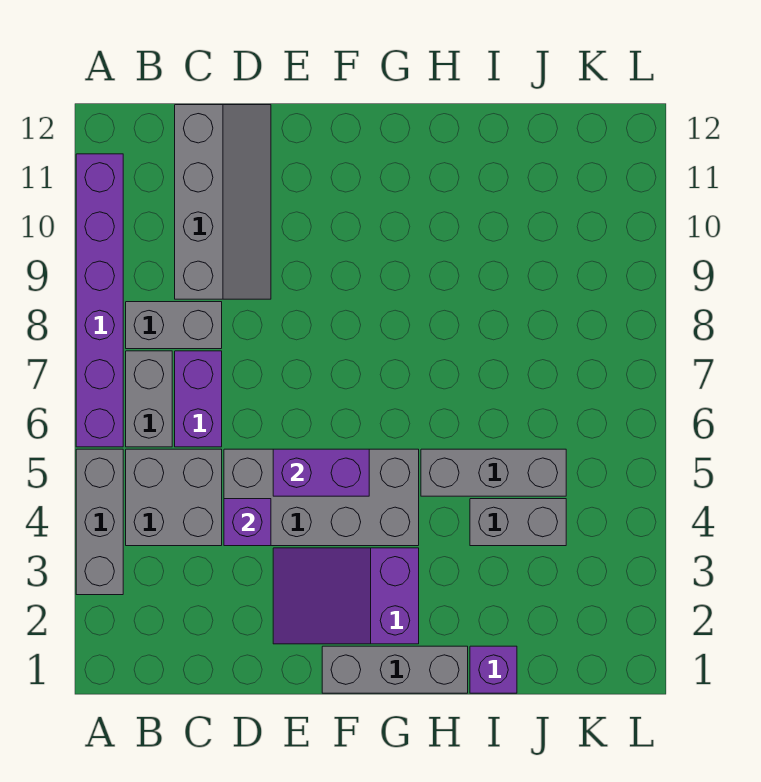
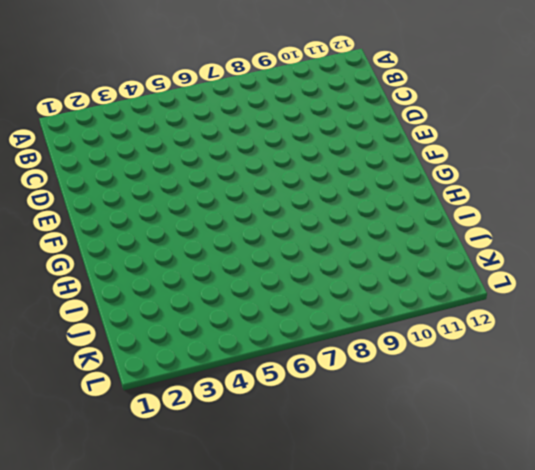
none -> grey 1x3 brick [76,449,123,595]
none -> purple 1x6 brick [76,154,123,447]
none -> grey 2x2 brick [126,449,222,546]

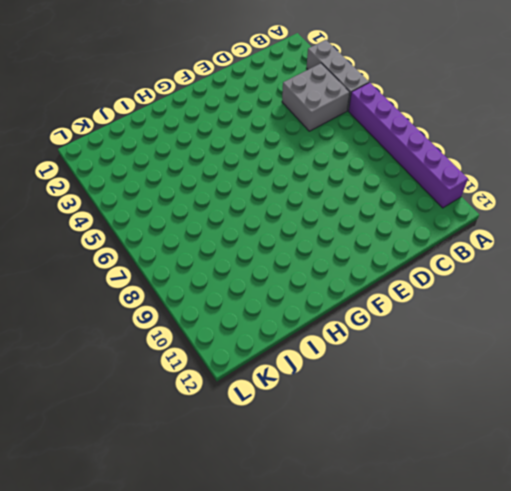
none -> grey 1x2 brick [126,351,172,447]
none -> grey 1x2 brick [126,302,222,349]
none -> purple 1x2 brick [175,351,222,447]

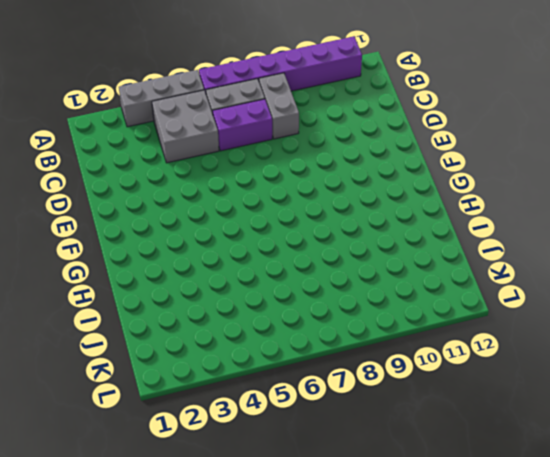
none -> grey 2x4 slope [175,105,271,299]
none -> grey 2x4 brick [224,449,419,546]
none -> purple 2x3 slope [273,548,419,644]

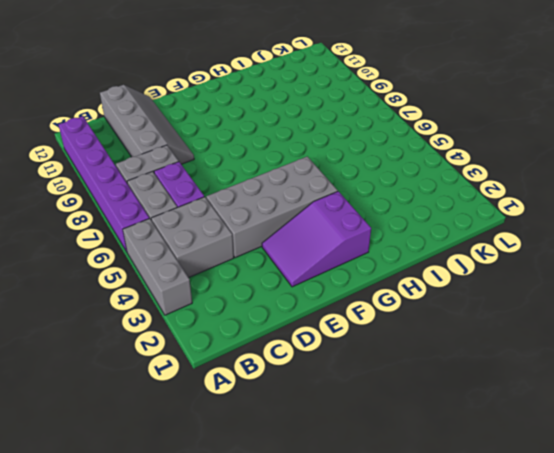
none -> grey 1x3 brick [322,646,468,693]
none -> grey 1x3 brick [421,449,566,496]
none -> purple 1x1 brick [470,646,517,693]

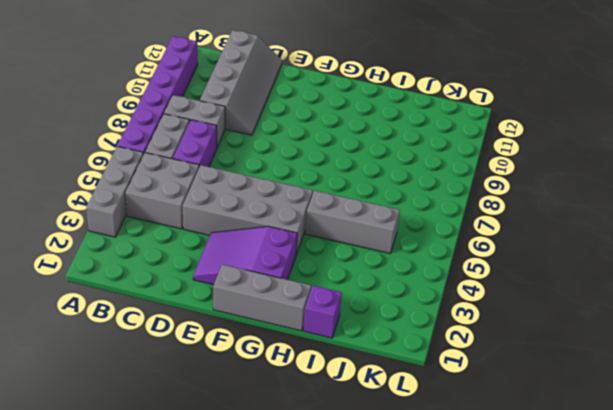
none -> grey 1x2 brick [470,499,566,546]
none -> purple 1x1 brick [224,499,271,546]
none -> purple 1x2 brick [273,449,369,496]

